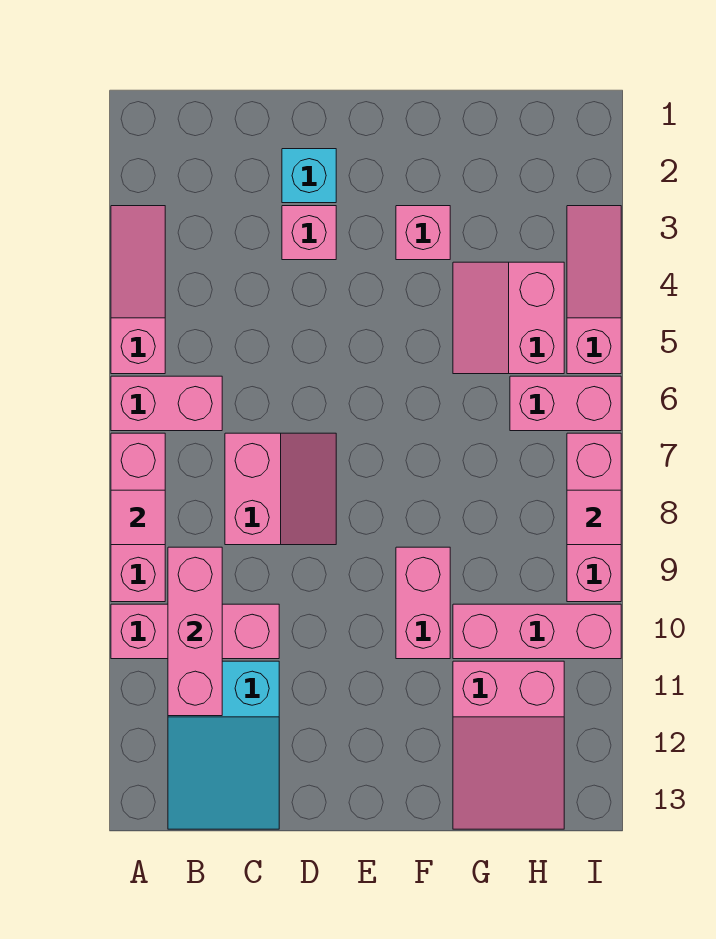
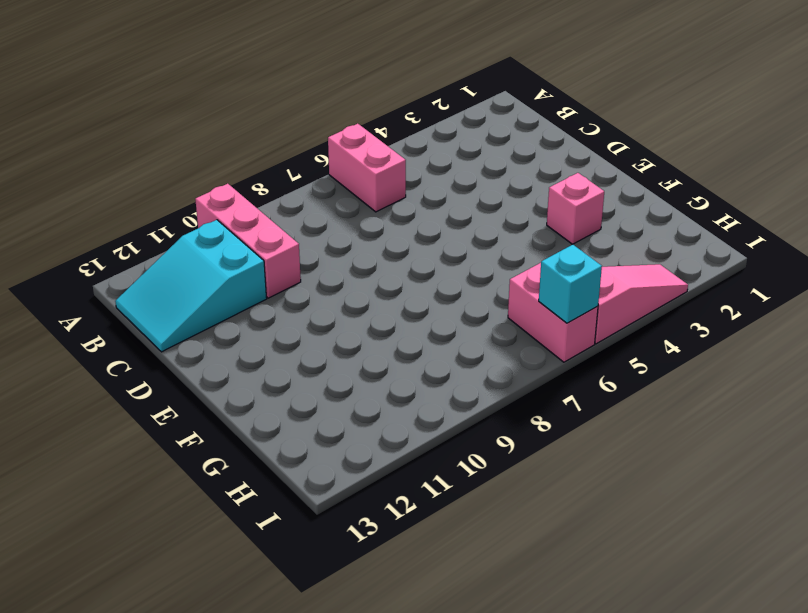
cyan 1x1 brick [539,244,602,323] -> cyan 1x1 brick moved to [282,149,336,203]
none -> pink 1x3 slope [111,206,165,374]
none -> pink 1x3 brick [111,433,165,602]
none -> pink 2x2 slope [225,433,336,545]

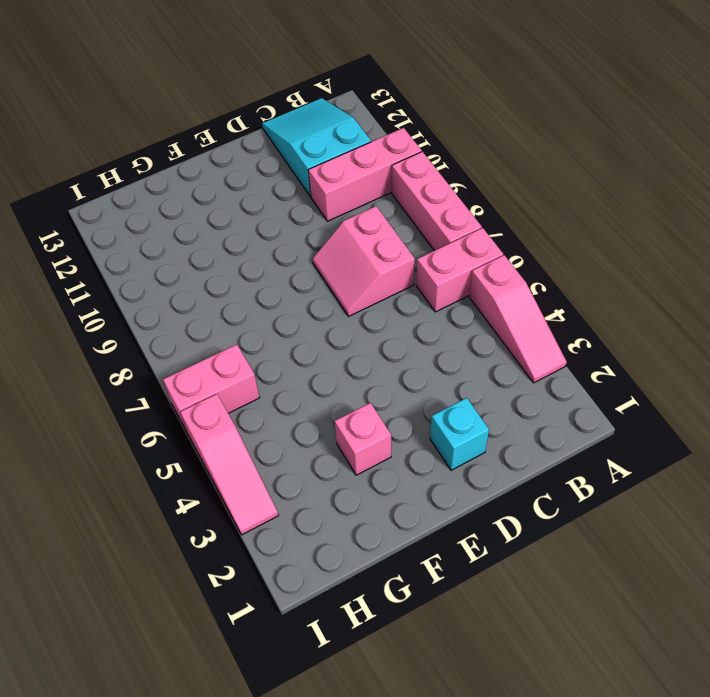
none -> pink 1x1 brick [282,206,336,260]
none -> pink 1x2 brick [396,547,450,659]
none -> pink 2x2 slope [453,262,564,374]

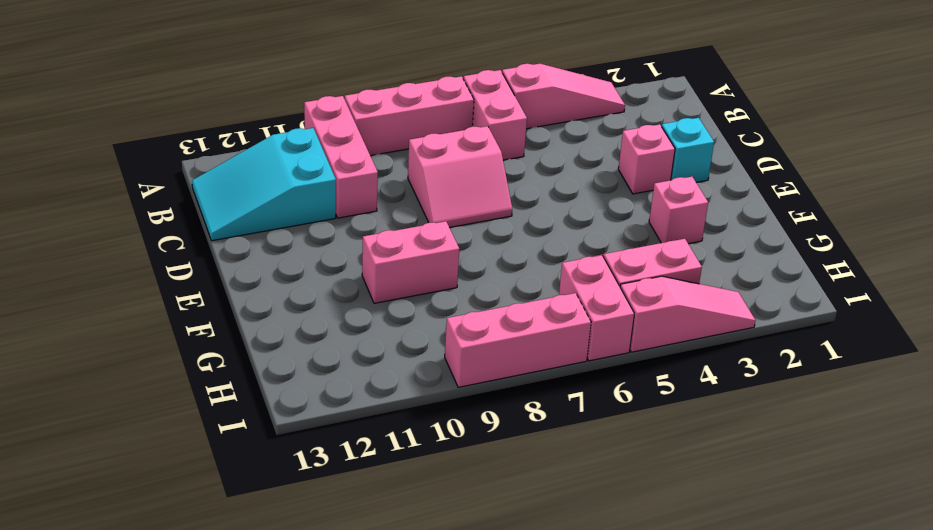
none -> pink 1x3 brick [453,604,621,659]
none -> pink 2x3 slope [453,661,564,829]
none -> pink 1x1 tile [111,490,165,545]

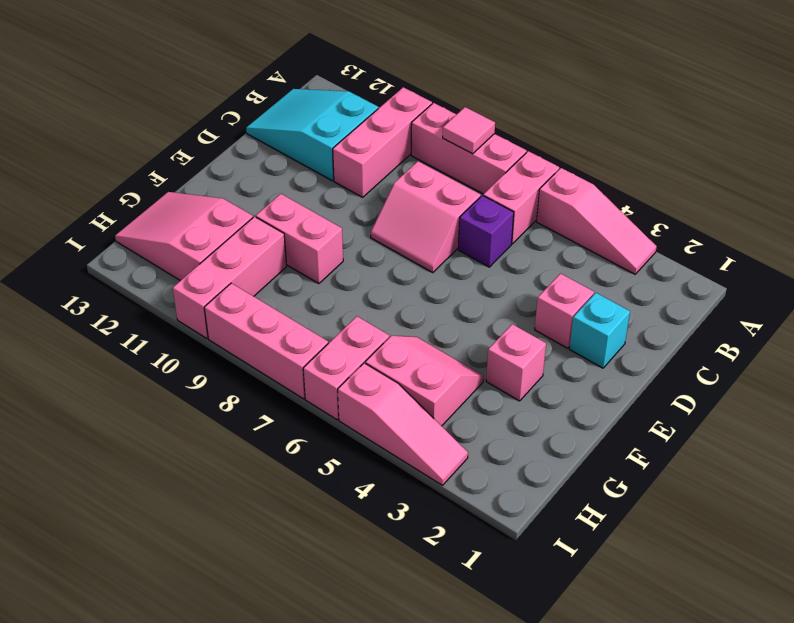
purple 1x1 brick [458,195,514,267] -> none
none -> pink 1x3 brick [168,547,222,716]
none -> pink 1x1 tile [567,490,621,545]

